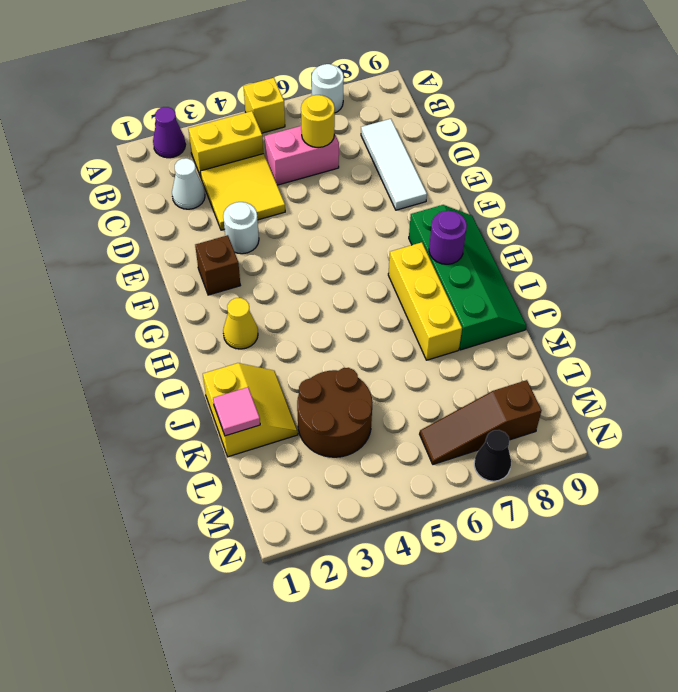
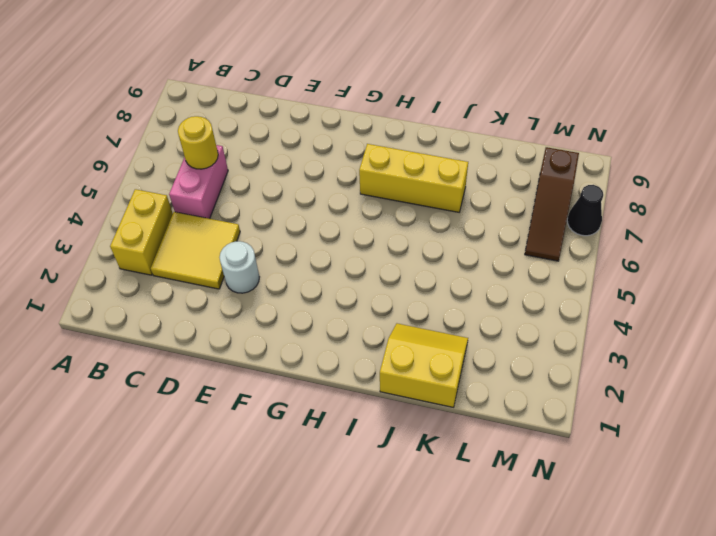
none -> purple 1x1 cone [153,107,186,158]
none -> yellow 1x1 brick [244,78,285,133]
none -> white 1x1 round brick [312,64,344,113]

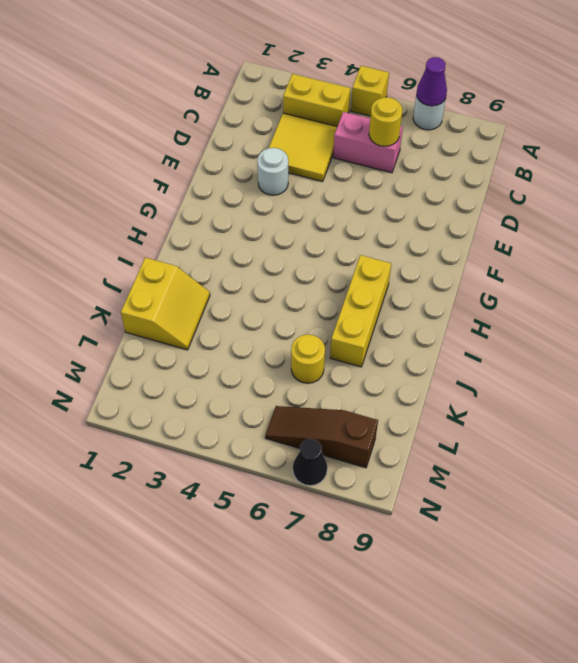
purple 1x1 cone [416,57,447,106] -> purple 1x1 cone moved to [153,107,186,158]
yellow 1x1 round brick [291,334,325,383] -> none
none -> white 1x1 cone [172,158,205,209]
none -> white 1x3 tile [361,119,427,210]
none -> brown 1x1 brick [195,235,240,295]

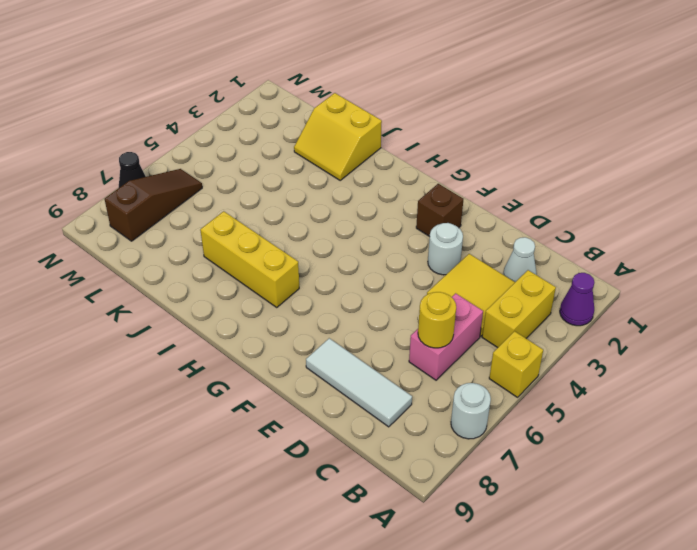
none -> green 2x4 slope [409,205,527,350]
none -> yellow 1x1 cone [223,298,258,349]
none -> brown 2x2 round brick [297,368,373,457]

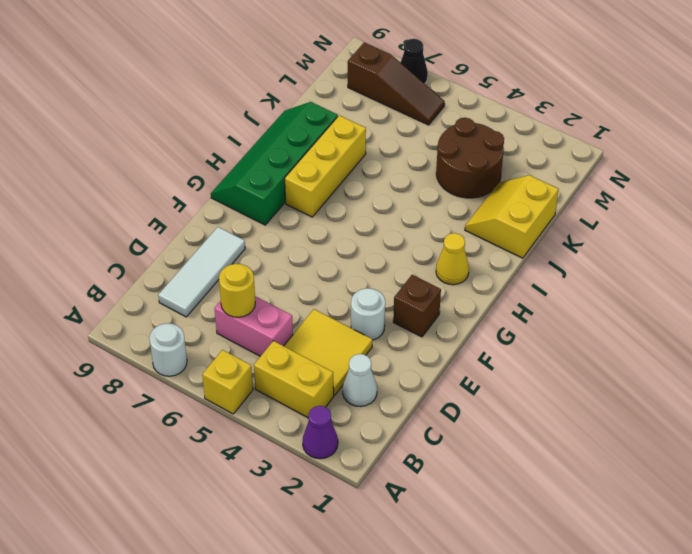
none -> purple 1x1 round brick [429,211,467,264]
none -> pink 1x1 tile [213,387,260,436]

